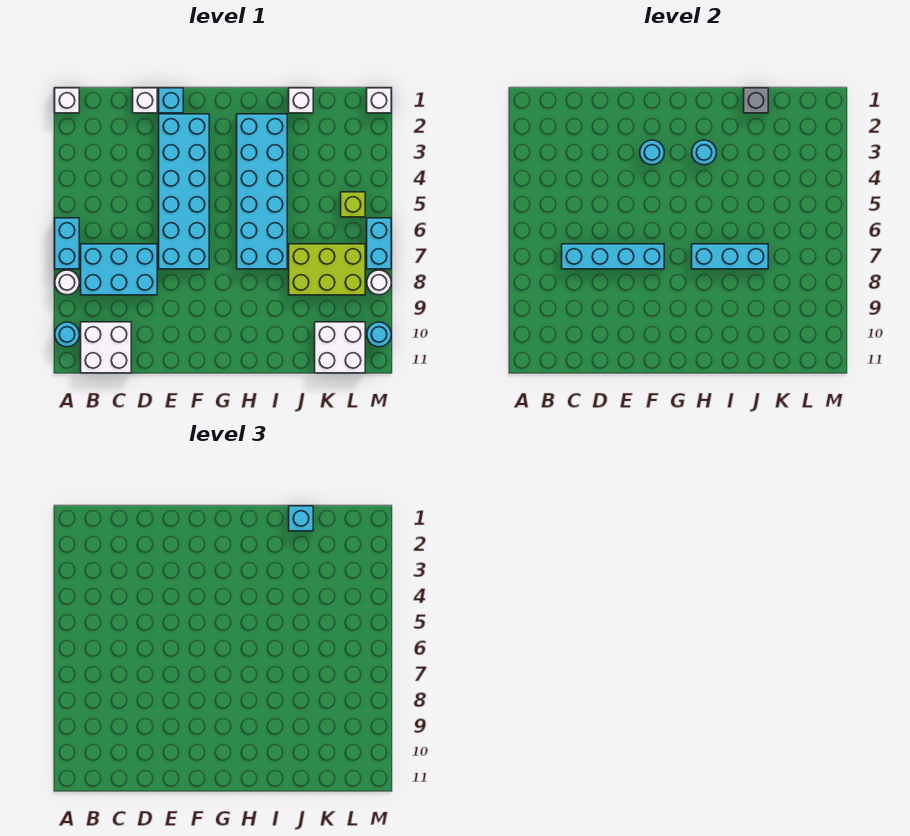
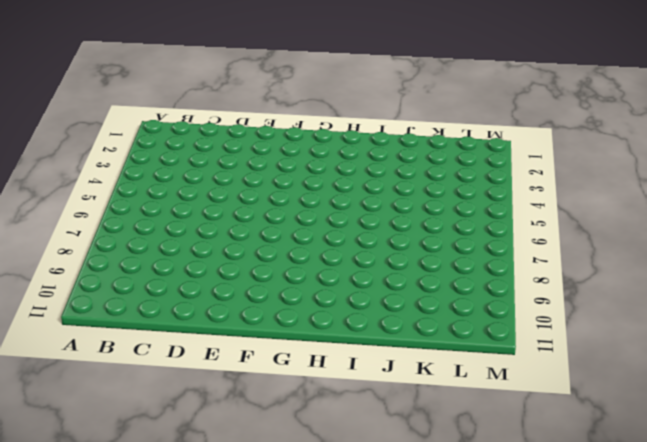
none -> white 1x1 brick [55,88,79,113]
none -> cyan 1x2 brick [55,218,79,269]
none -> white 1x1 round brick [55,270,79,295]

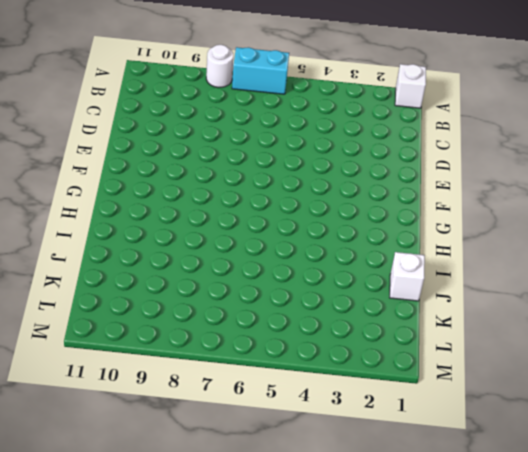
none -> cyan 1x1 round brick [55,322,79,347]
none -> cyan 2x3 brick [81,244,157,295]
none -> white 2x2 brick [81,322,131,373]

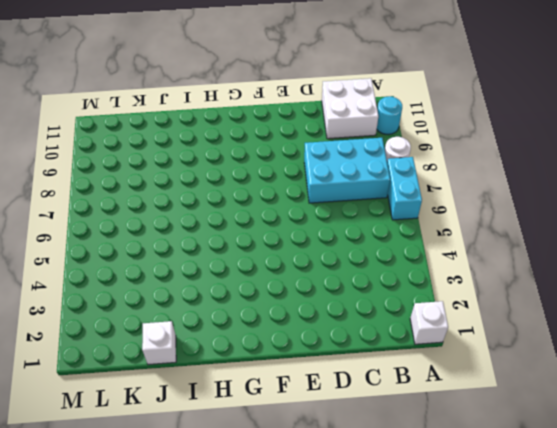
none -> white 1x1 brick [133,88,157,113]
none -> cyan 1x1 brick [159,88,183,113]
none -> cyan 2x6 brick [159,114,209,269]

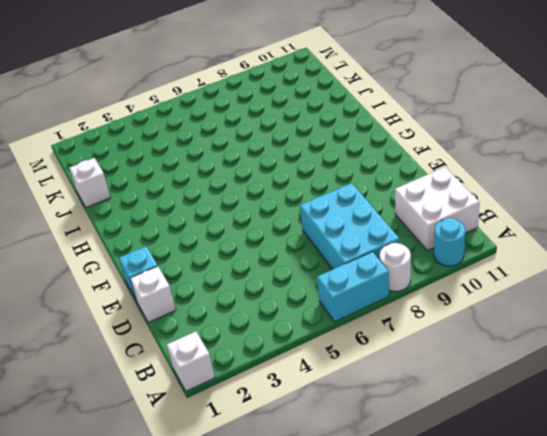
none -> cyan 2x6 brick [159,114,209,269]
none -> cyan 2x6 brick [237,114,287,269]
none -> lime 2x3 brick [289,244,365,295]

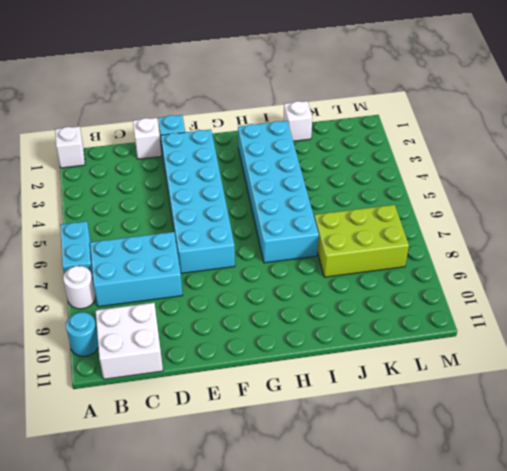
none -> white 2x2 brick [315,322,365,373]
none -> lime 1x1 brick [341,192,365,217]
none -> white 1x1 brick [367,88,391,113]

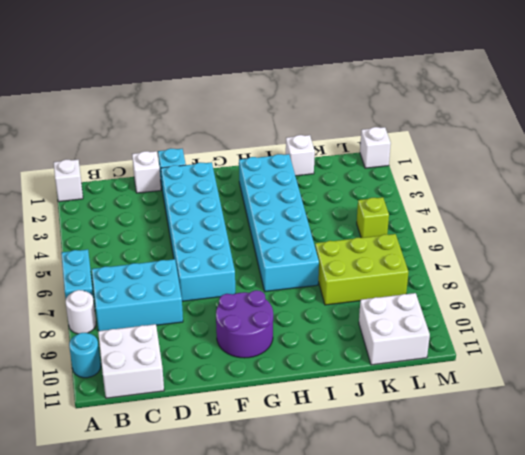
purple 2x2 round brick [216,290,273,358] -> none
none -> cyan 1x2 brick [367,218,391,269]
none -> white 1x1 round brick [367,270,391,295]
none -> cyan 1x1 round brick [367,322,391,347]

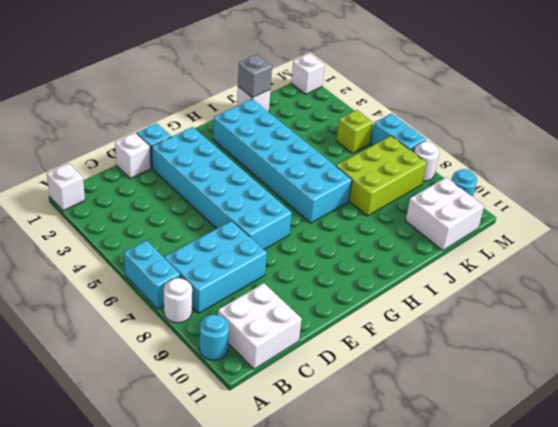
none -> cyan 1x4 brick [562,244,664,269]
none -> cyan 1x1 round brick [640,140,664,165]
none -> cyan 1x1 round brick [692,140,716,165]

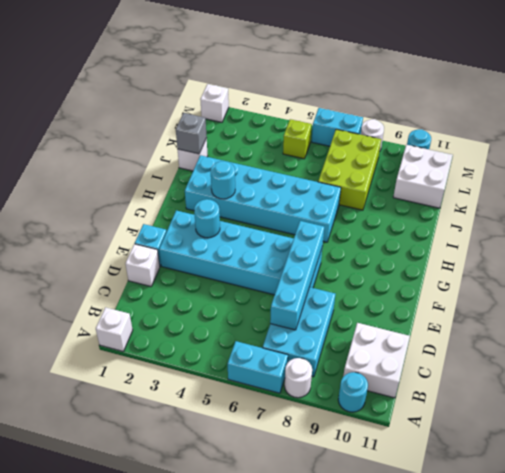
none -> cyan 1x3 brick [692,244,768,269]
none -> cyan 1x1 brick [289,506,313,531]

